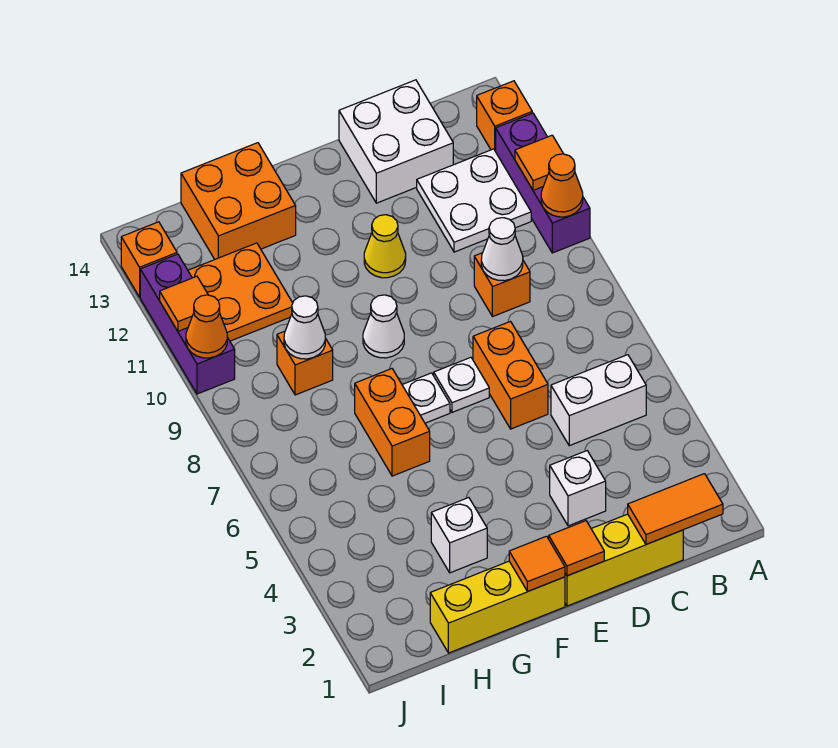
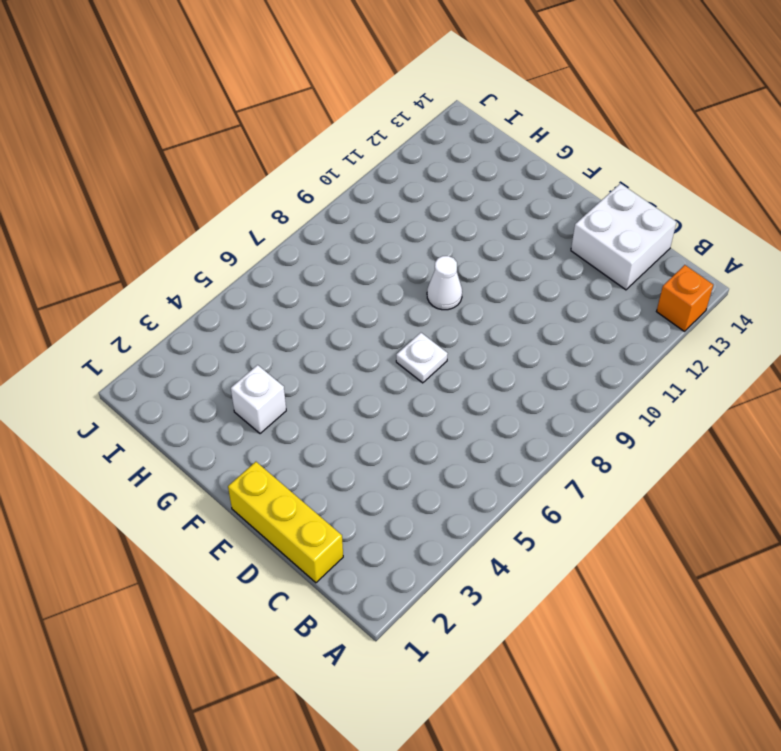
none -> purple 1x3 brick [496,113,590,253]
none -> white 1x2 brick [551,355,646,446]
none -> white 2x2 plate [417,149,531,252]
none -> orange 1x1 brick [474,253,530,317]

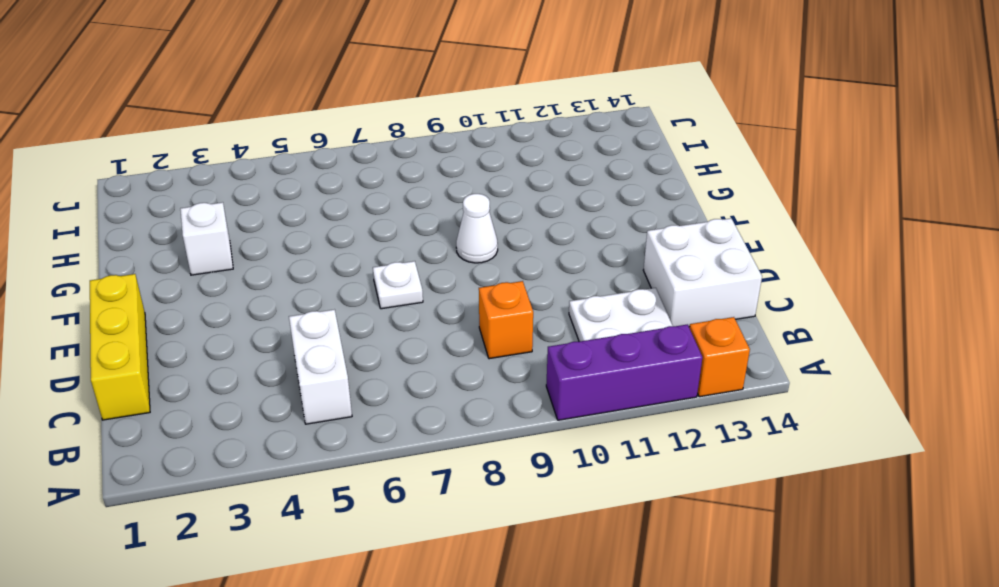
none -> white 1x1 brick [550,451,606,526]
none -> orange 1x2 brick [473,322,548,429]
none -> yellow 1x1 cone [364,215,406,278]
none -> yellow 1x3 brick [430,561,565,653]

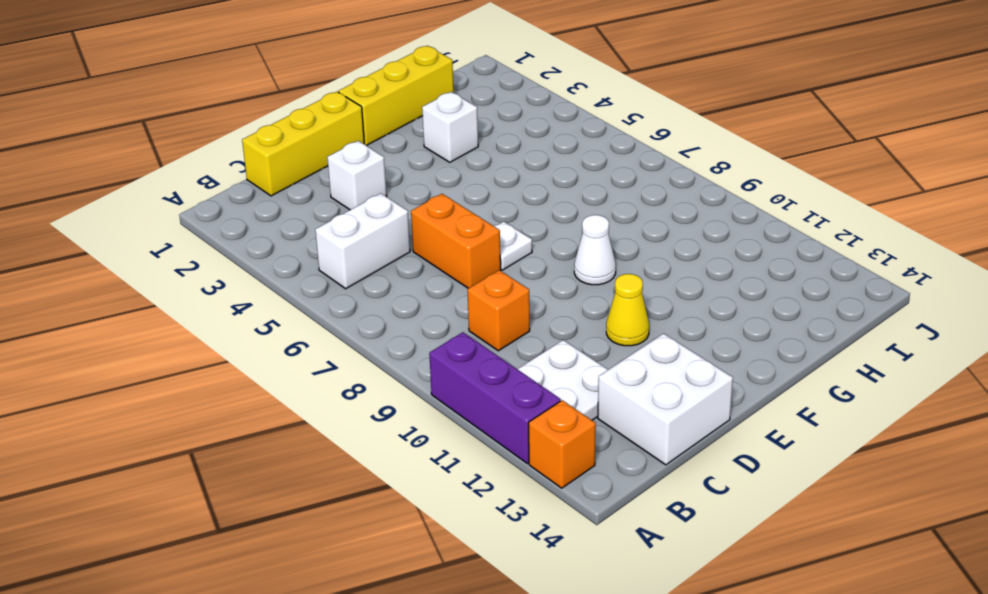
none -> white 1x1 plate [402,373,450,423]
none -> orange 1x2 brick [355,369,430,476]
none -> orange 2x2 brick [181,143,296,259]
none -> orange 1x1 brick [277,331,333,395]

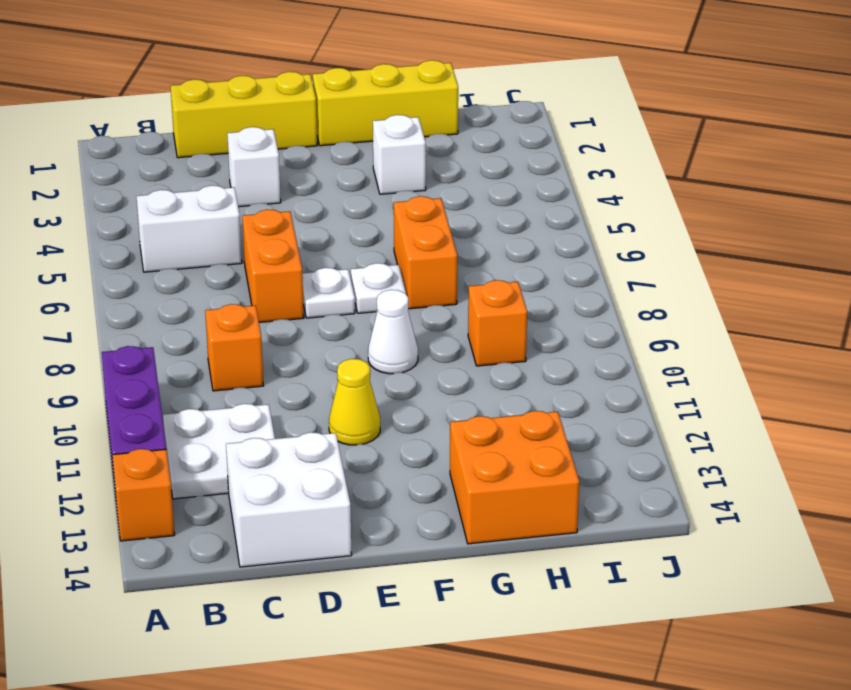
none -> orange 2x2 plate [188,243,293,341]
none -> purple 1x3 brick [140,254,235,394]
none -> orange 1x1 brick [121,222,177,297]
none -> orange 1x1 cone [541,154,583,217]

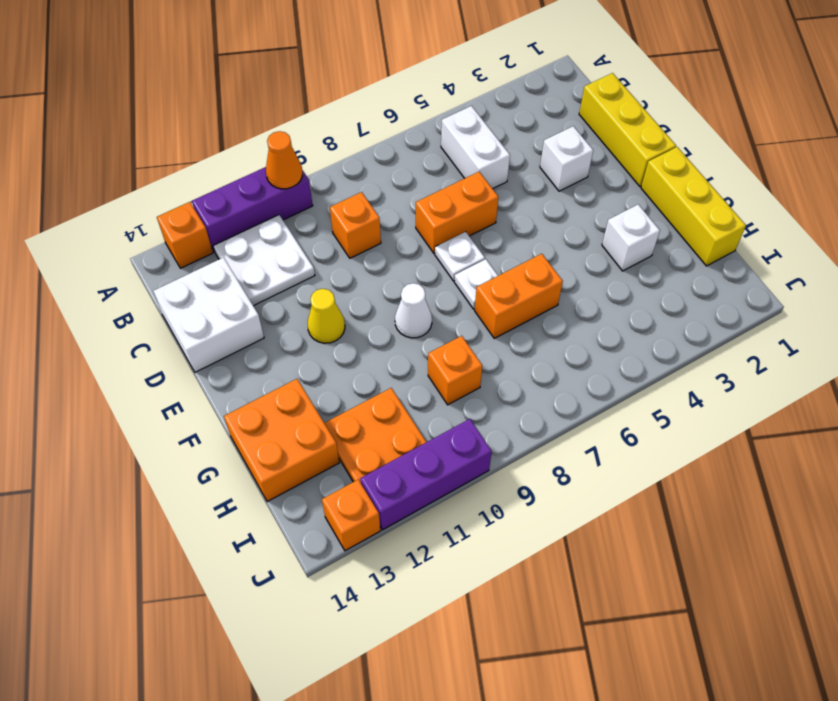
none -> orange 1x1 tile [515,135,563,190]
none -> orange 1x2 tile [628,474,723,544]
none -> white 1x1 cone [481,218,523,281]
none -> orange 1x1 tile [549,521,604,576]

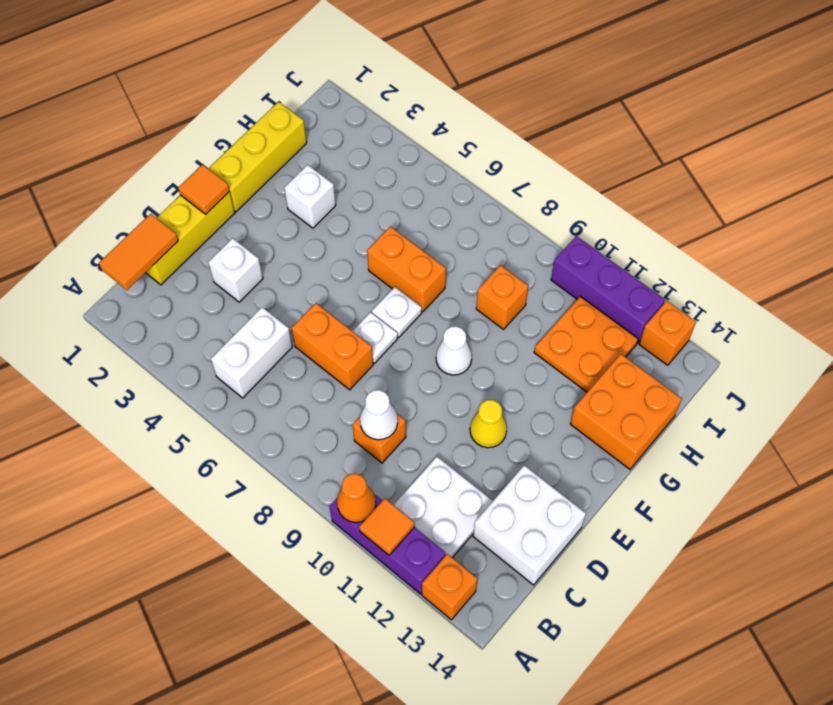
none -> orange 1x1 tile [509,536,565,591]
none -> white 1x1 cone [284,296,325,359]
none -> orange 1x1 cone [186,295,227,358]
none -> orange 1x1 tile [160,276,208,331]

